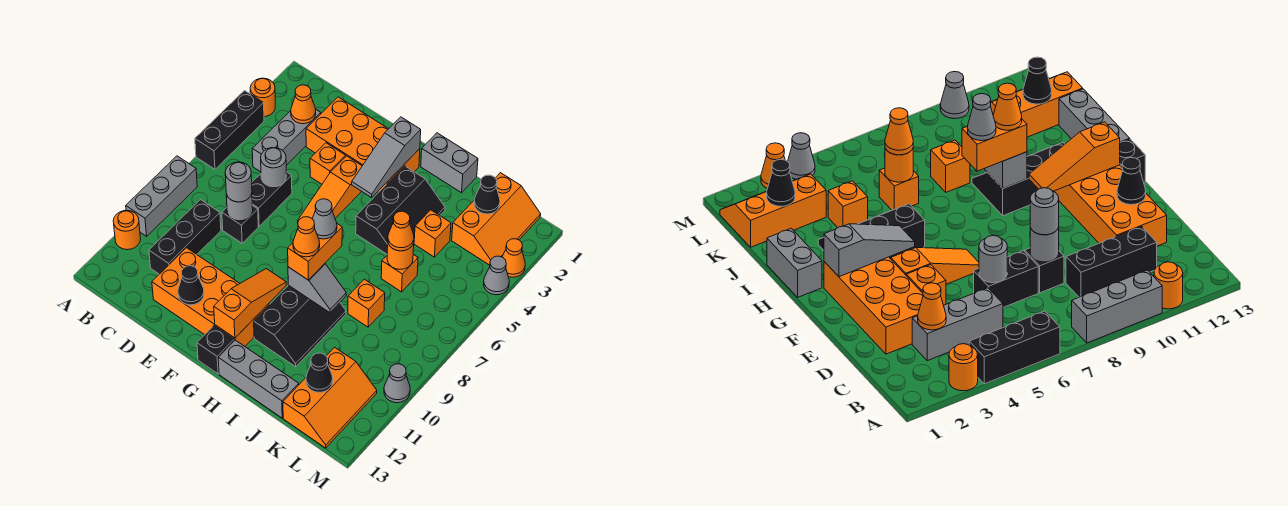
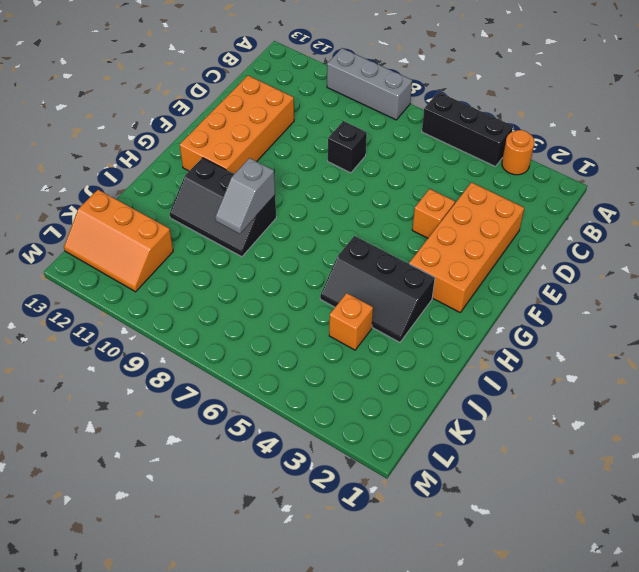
none -> orange 1x1 round brick [113,210,141,250]
none -> grey 1x3 brick [252,109,321,172]
none -> black 1x3 brick [149,200,221,274]
none -> black 1x2 brick [252,172,292,226]

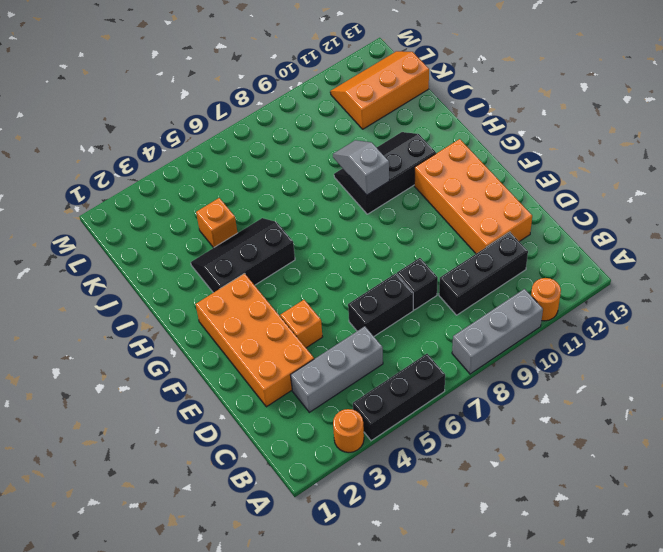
none -> orange 1x3 slope [298,156,362,221]
none -> black 1x1 brick [197,326,234,374]
none -> grey 1x2 brick [421,133,478,193]
none -> grey 1x3 brick [218,340,299,418]

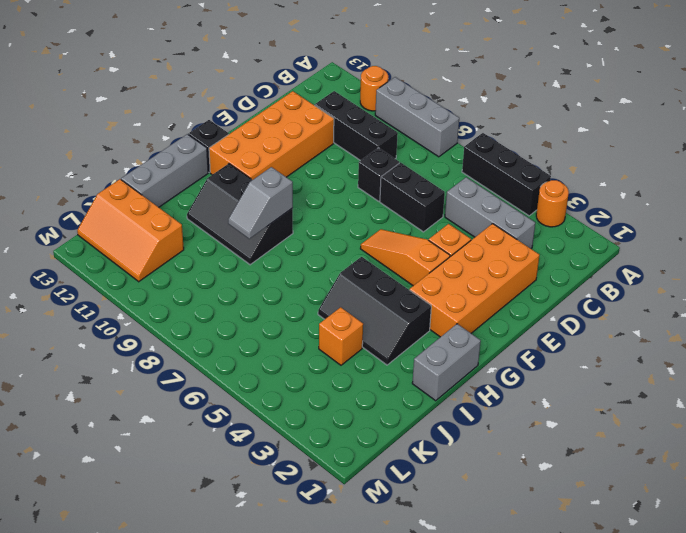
none -> orange 1x1 brick [381,254,418,292]
none -> orange 1x1 brick [348,279,385,327]
none -> orange 2x3 slope [452,173,541,265]
none -> orange 1x1 cone [502,239,525,277]

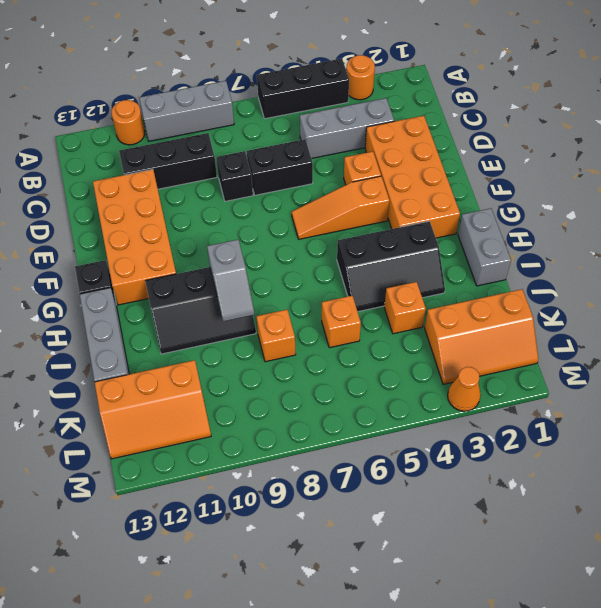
none -> grey 1x1 cone [484,256,509,295]
none -> grey 1x1 cone [384,364,410,403]
none -> orange 1x1 cone [291,85,316,124]
none -> grey 1x1 round brick [261,148,286,187]

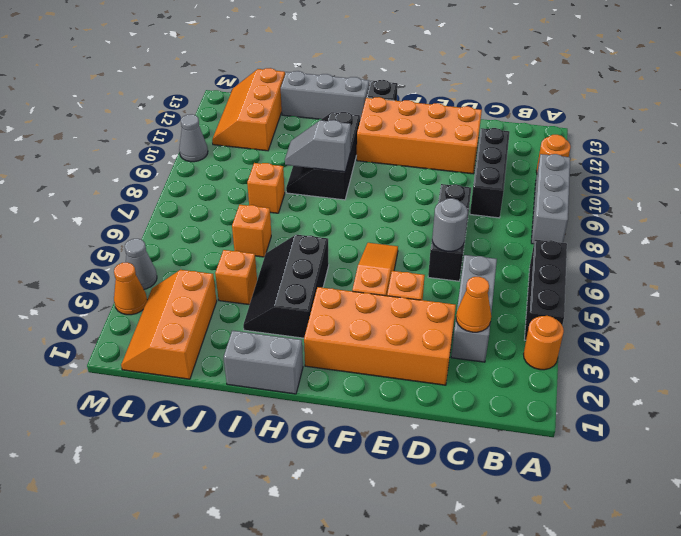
none -> grey 1x1 round brick [226,194,253,221]
none -> black 1x1 cone [178,266,204,305]
none -> grey 1x3 slope [352,117,421,198]
none -> orange 1x3 slope [214,269,286,338]

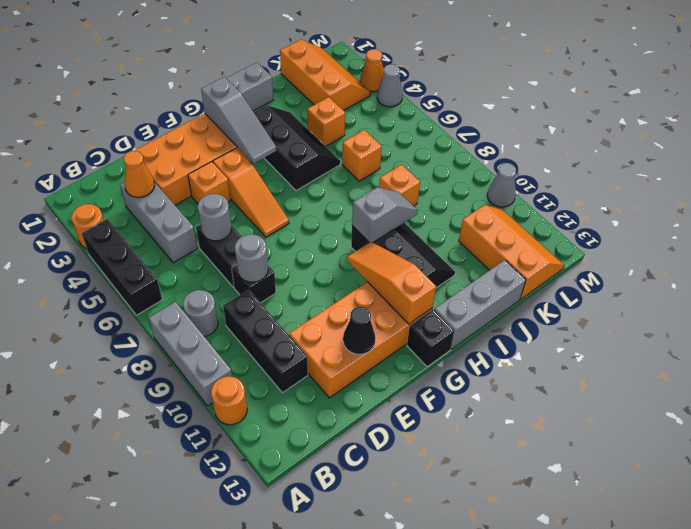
grey 1x1 round brick [183,290,218,336] -> grey 1x1 round brick moved to [225,162,252,202]
none -> orange 1x1 round brick [387,243,414,270]
none -> black 1x1 cone [474,175,500,214]
none -> black 1x1 cone [306,353,333,392]
none -> orange 1x2 brick [288,224,342,280]

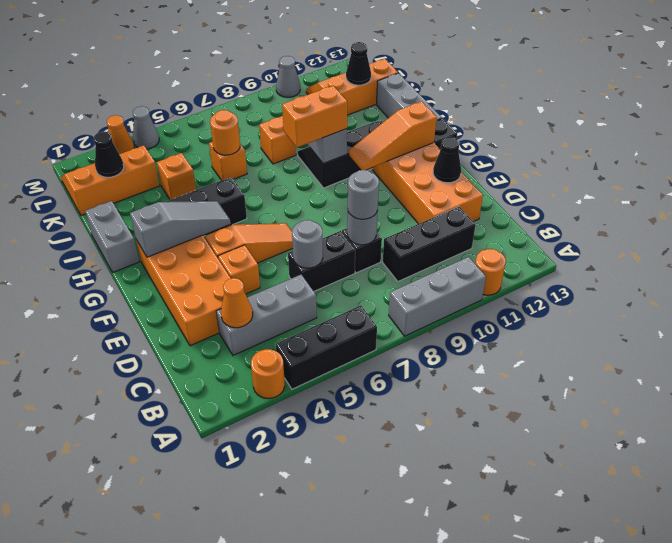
none -> orange 1x1 cone [388,211,414,251]
none -> grey 1x1 cone [312,199,337,239]
none -> orange 1x1 cone [293,217,320,257]

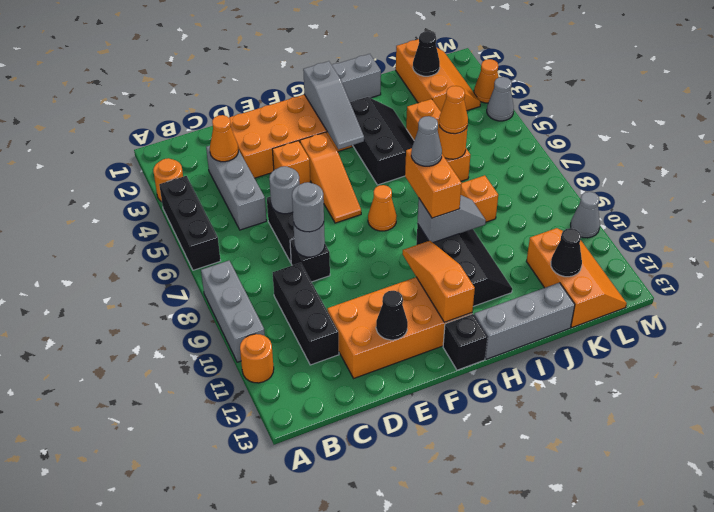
orange 1x1 cone [368,185,397,231] -> orange 1x1 cone moved to [293,217,320,257]

